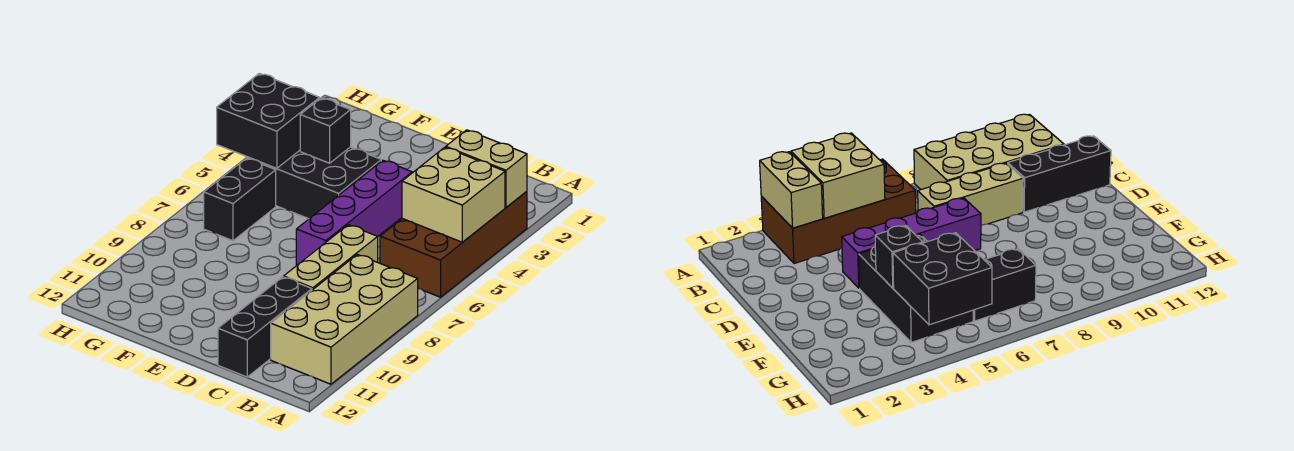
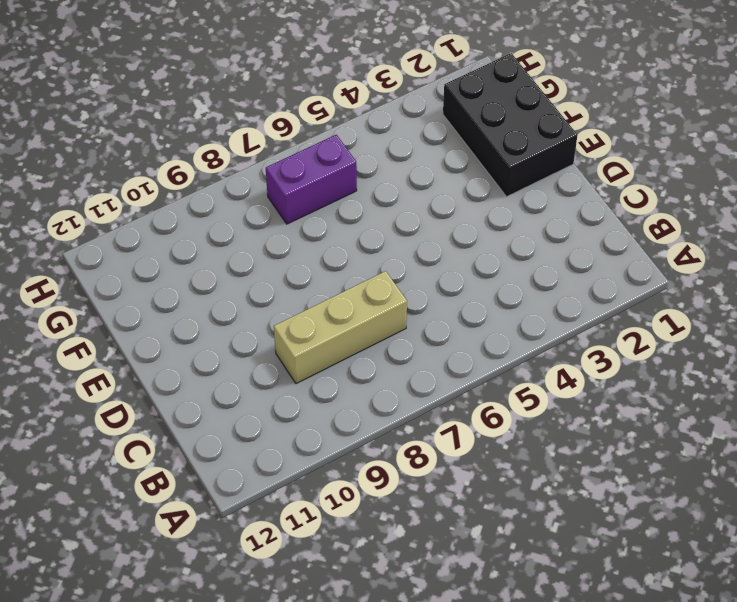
black 2x3 brick [443,53,577,197] -> black 2x3 brick moved to [247,147,381,219]
purple 1x2 brick [266,135,357,224] -> black 1x2 brick [204,158,276,241]
none -> brown 2x4 brick [380,192,527,297]
none -> tan 2x4 brick [271,255,418,384]

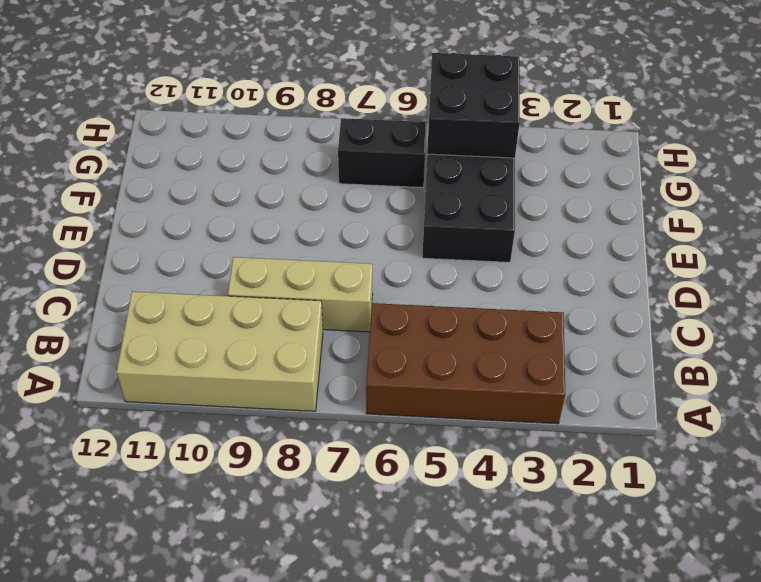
none -> black 1x3 brick [218,277,312,377]
none -> purple 1x4 brick [296,160,412,266]

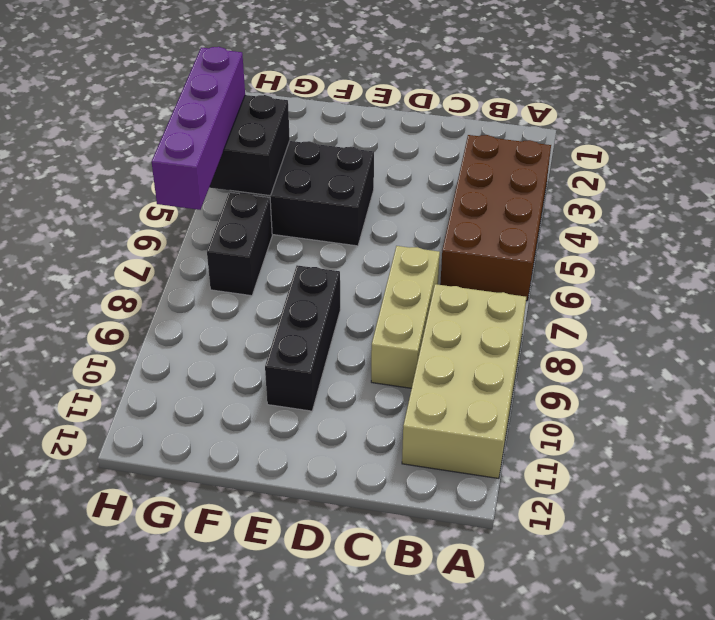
black 1x3 brick [265,265,340,411] -> black 1x3 brick moved to [218,277,312,377]
purple 1x4 brick [152,47,245,210] -> purple 1x4 brick moved to [296,160,412,266]
none -> tan 1x2 brick [446,130,527,207]
none -> tan 2x2 brick [402,147,505,242]

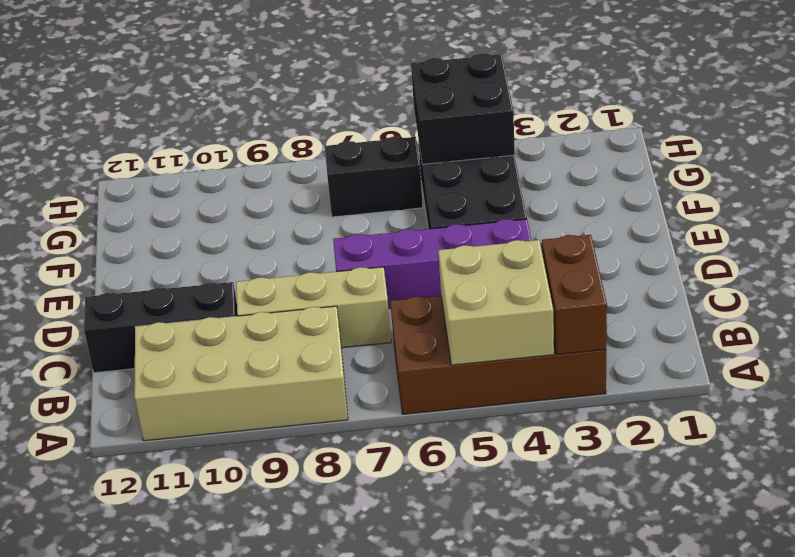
brown 1x2 brick [542,235,607,354] -> tan 1x2 brick [446,130,527,207]
none -> black 1x1 brick [300,98,351,163]

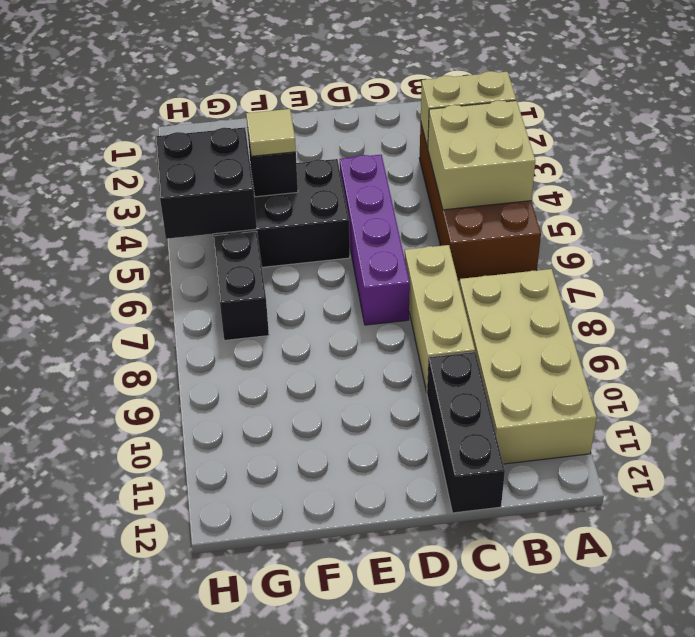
tan 1x1 tile [246,109,296,156] -> none

